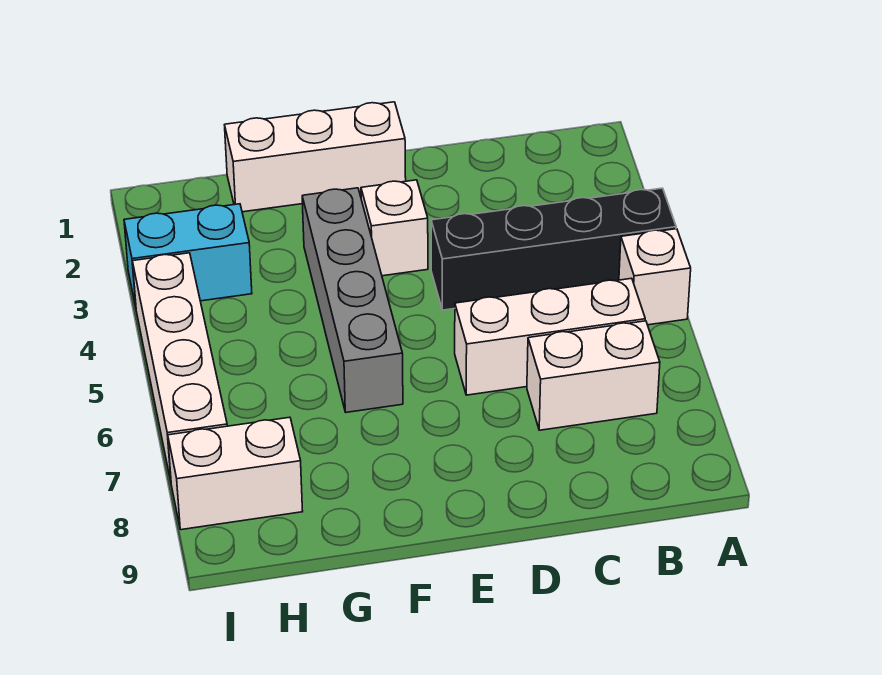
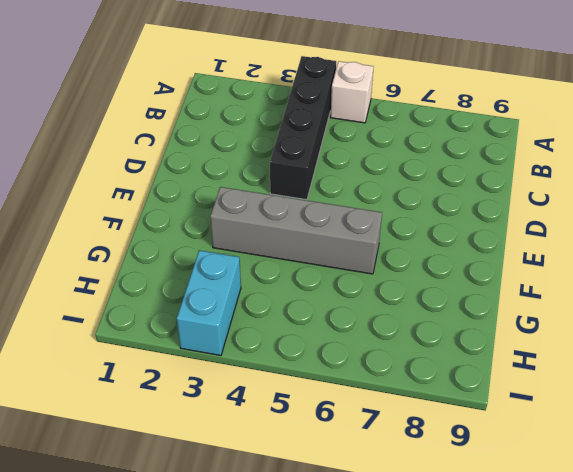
none -> white 1x3 brick [455,278,645,395]
none -> white 1x2 brick [527,321,660,430]

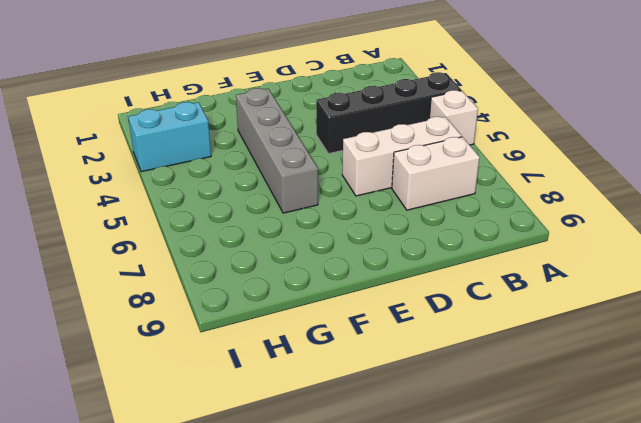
none -> white 1x3 brick [225,102,406,212]
none -> white 1x1 brick [361,180,428,276]

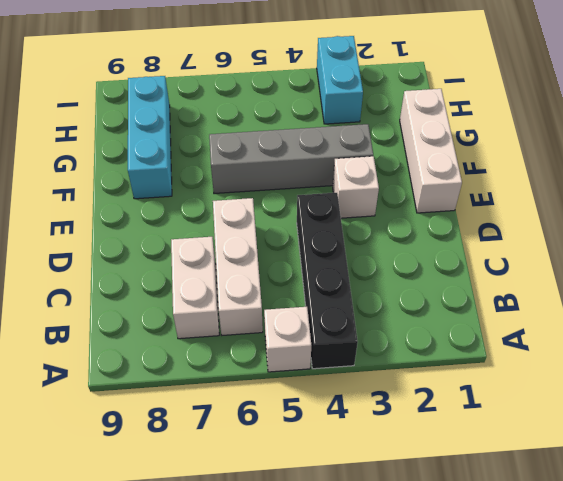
cyan 1x3 brick [128,76,172,199] -> white 1x2 brick [168,417,303,530]
none -> white 1x4 brick [132,253,227,481]

